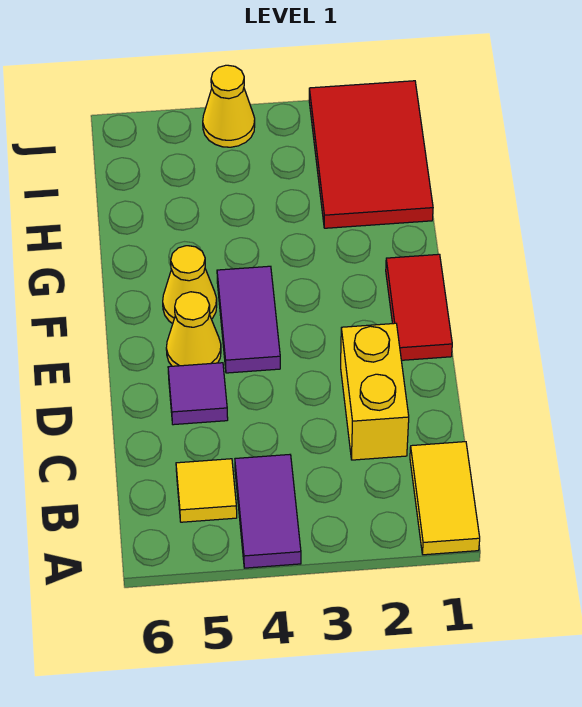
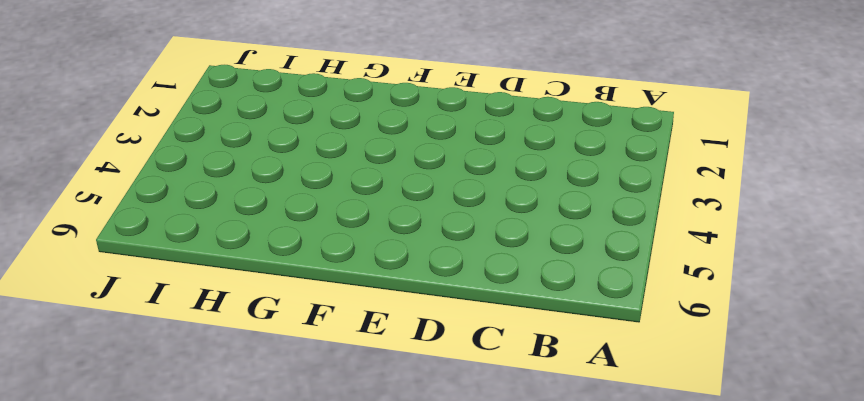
none -> yellow 1x2 tile [410,442,480,555]
none -> purple 1x2 tile [235,455,301,568]

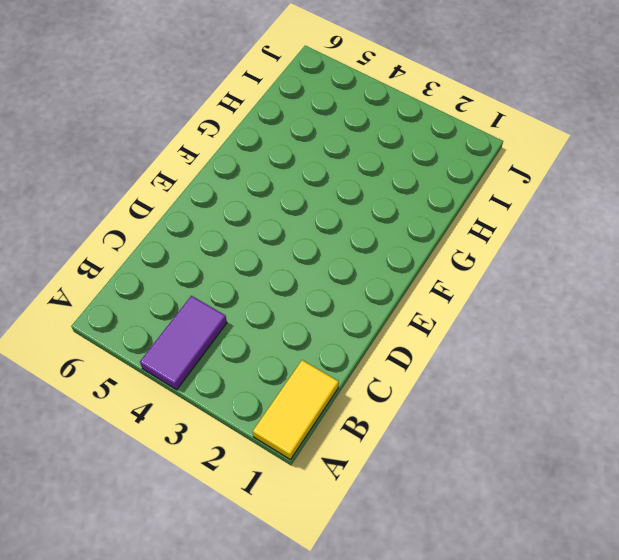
none -> yellow 1x1 tile [176,459,237,522]
none -> yellow 1x2 brick [341,323,409,460]

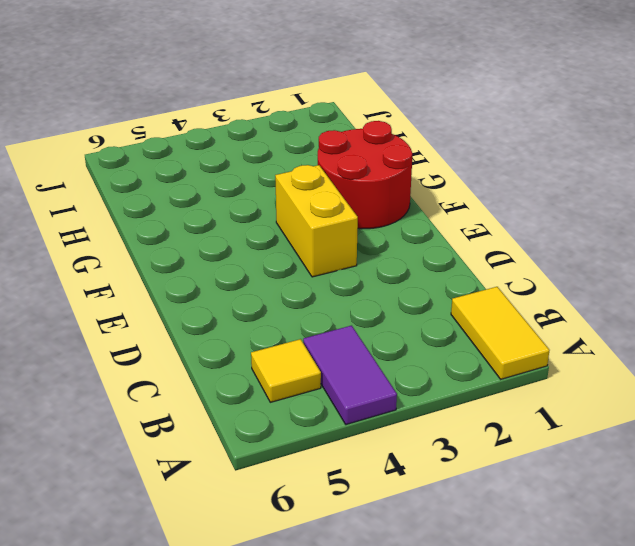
yellow 1x2 brick [275,165,358,277] -> yellow 1x2 brick moved to [341,323,409,460]
red 2x2 round brick [318,121,412,229] -> red 1x2 tile [386,254,452,360]
none -> purple 1x1 tile [168,363,228,425]
none -> purple 1x2 tile [217,266,280,373]

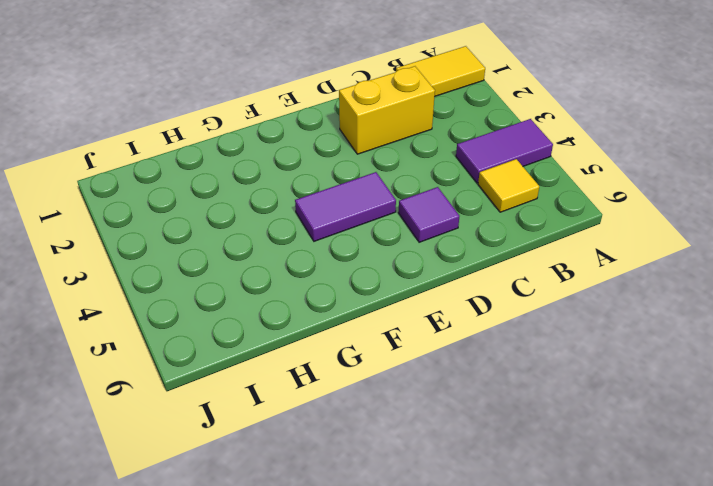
none -> red 1x2 tile [386,254,452,360]
none -> yellow 1x1 cone [166,292,221,366]

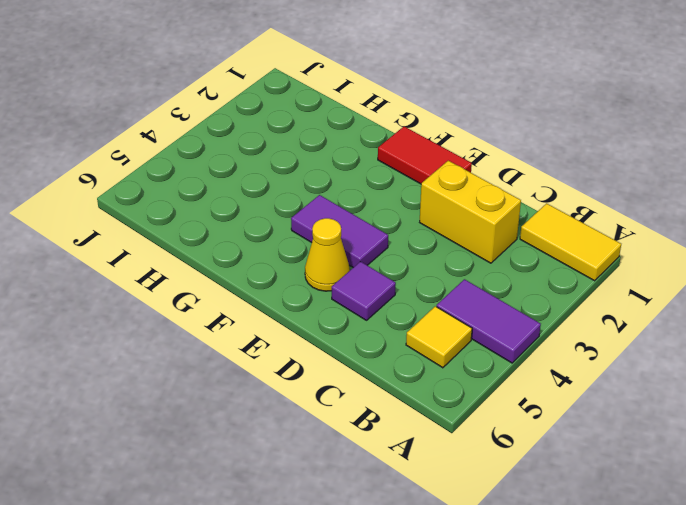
none -> yellow 1x1 cone [163,246,217,324]
none -> red 2x3 tile [309,81,433,228]

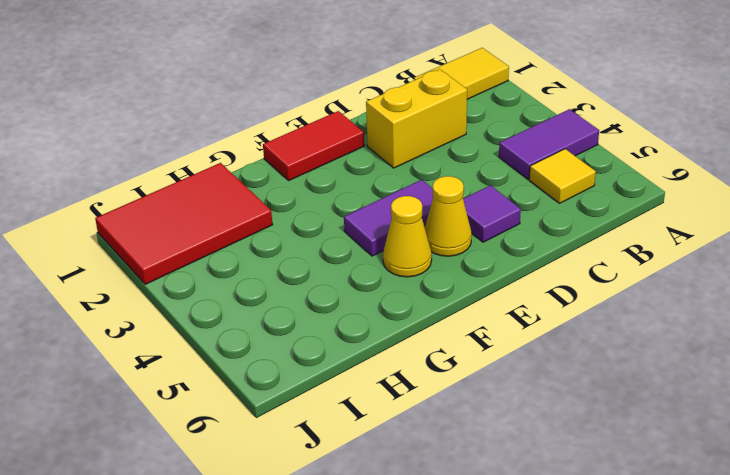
none -> yellow 1x1 cone [203,65,255,147]

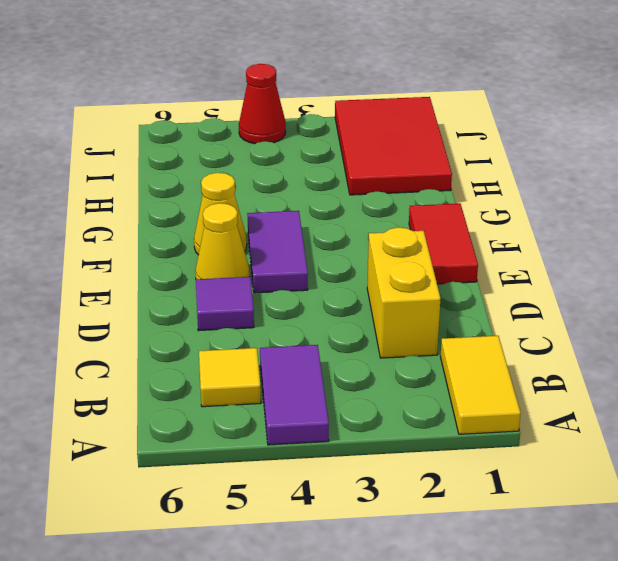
red 1x1 cone [239,64,286,144] -> yellow 1x1 cone [203,65,255,147]

